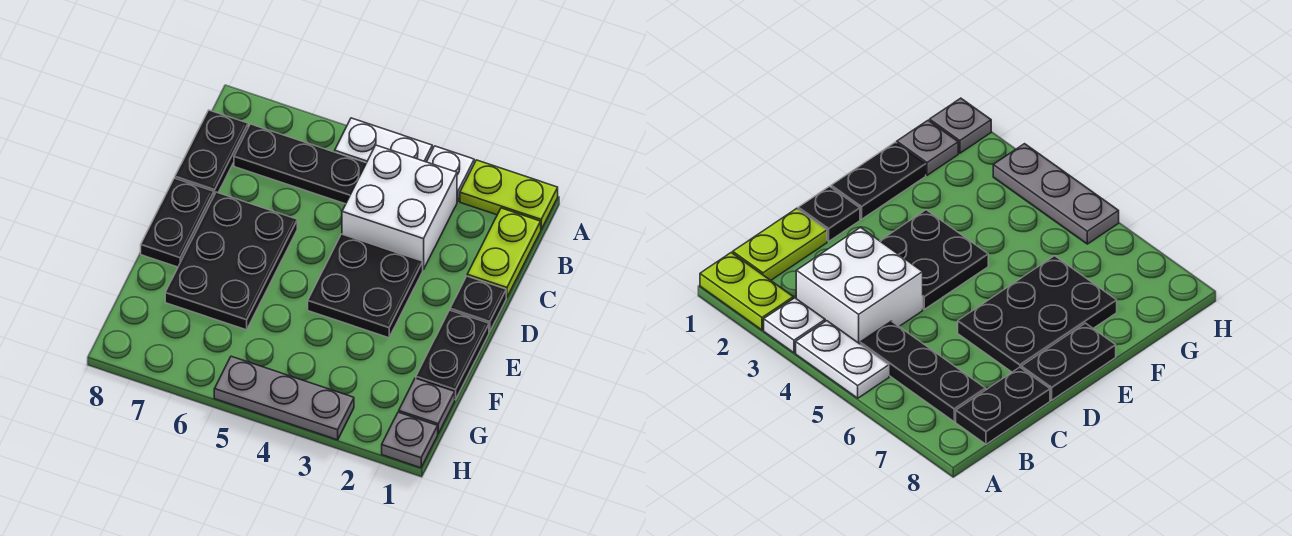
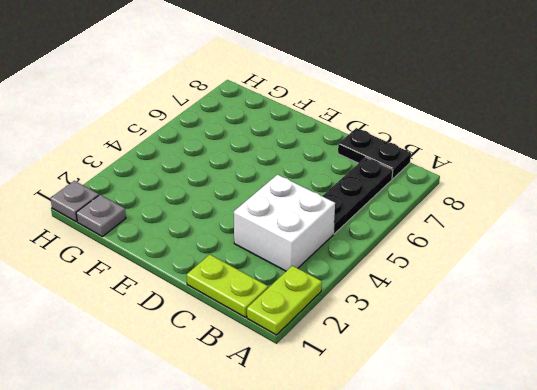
none -> white 1x1 plate [427,146,474,202]
none -> white 1x2 plate [335,118,432,163]
none -> black 1x1 plate [450,276,506,332]

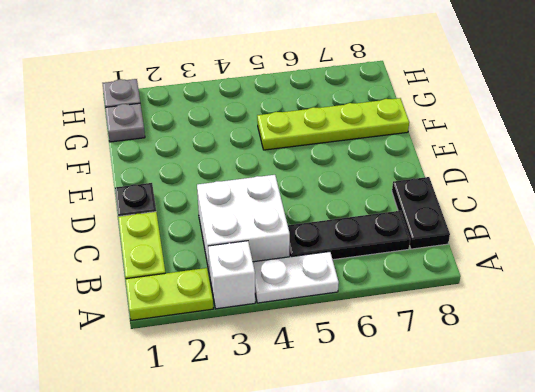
white 1x1 brick [208,241,255,309] -> white 1x1 plate [427,146,474,202]
lime 1x4 plate [257,98,409,150] -> black 2x3 plate [165,192,297,330]
none -> black 2x2 plate [308,234,423,338]
none -> black 1x2 plate [141,178,214,267]
none -> black 1x2 plate [416,310,489,400]

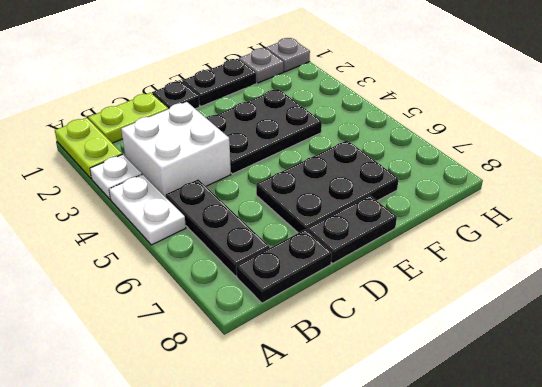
black 2x3 plate [206,89,322,174] -> black 2x2 plate [308,234,423,338]
none -> grey 1x3 plate [214,356,354,440]

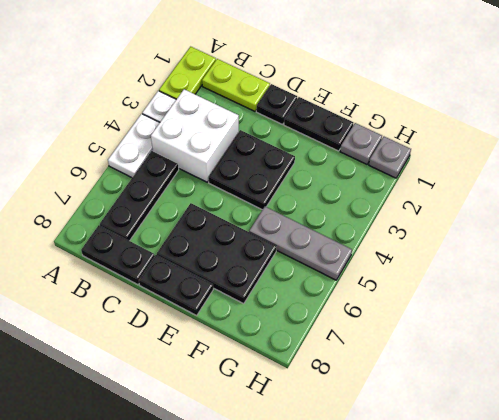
grey 1x3 plate [249,207,352,280] -> grey 1x3 plate turned to [214,356,354,440]

